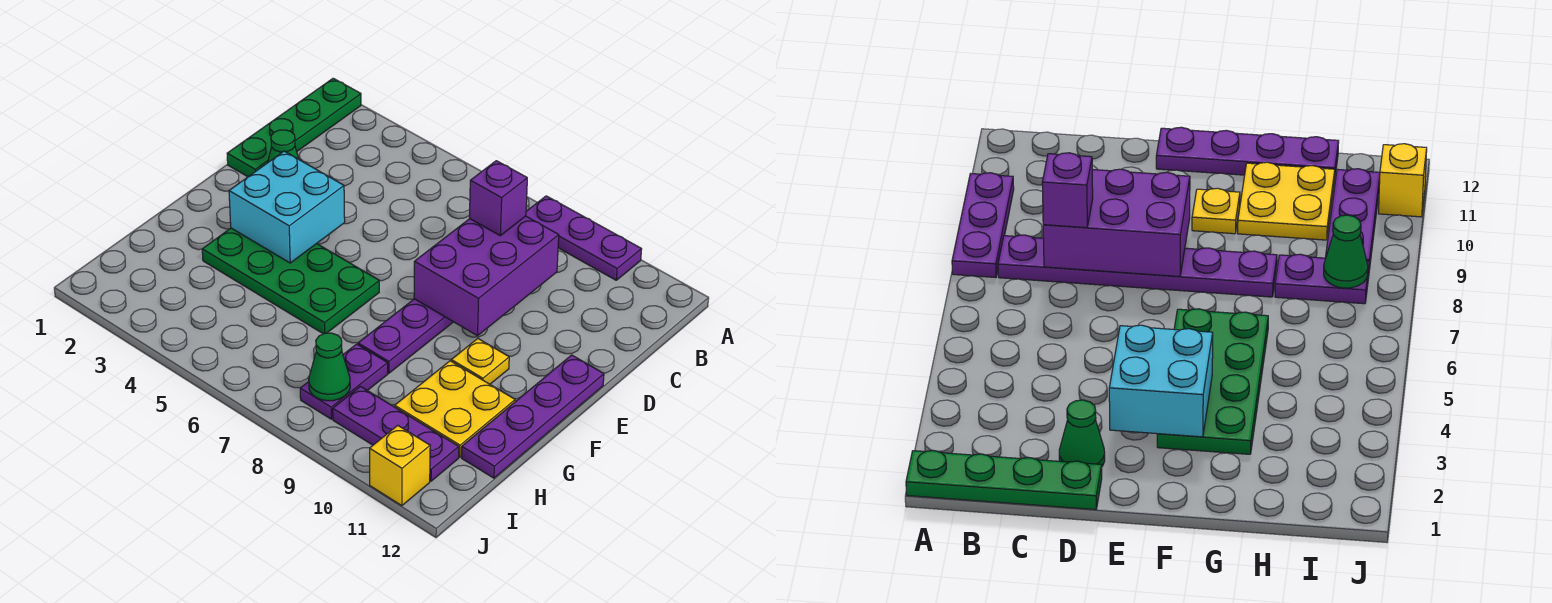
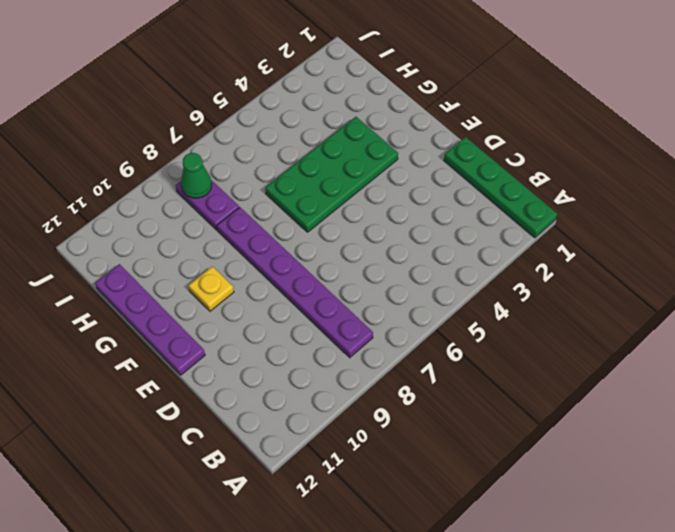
none -> purple 1x3 plate [526,196,642,280]
none -> green 1x1 cone [268,130,299,162]
none -> yellow 2x2 plate [395,361,515,457]

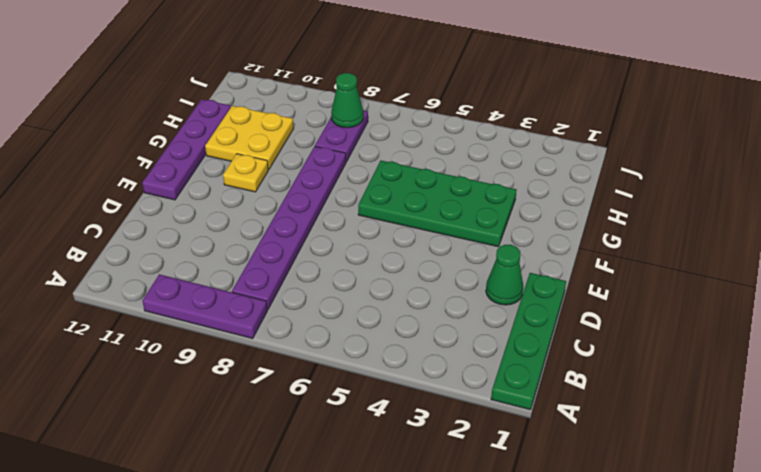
none -> purple 1x3 plate [333,386,459,481]
none -> yellow 1x1 brick [370,425,430,506]
none -> purple 2x3 brick [414,216,559,336]

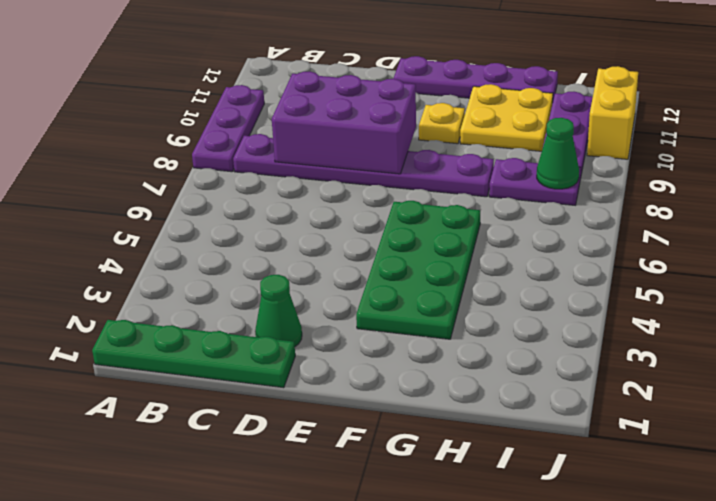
yellow 1x2 brick [587,66,638,159] -> yellow 1x1 brick [370,425,430,506]
none -> cyan 2x2 brick [229,151,345,263]
none -> purple 1x1 brick [469,161,527,236]

